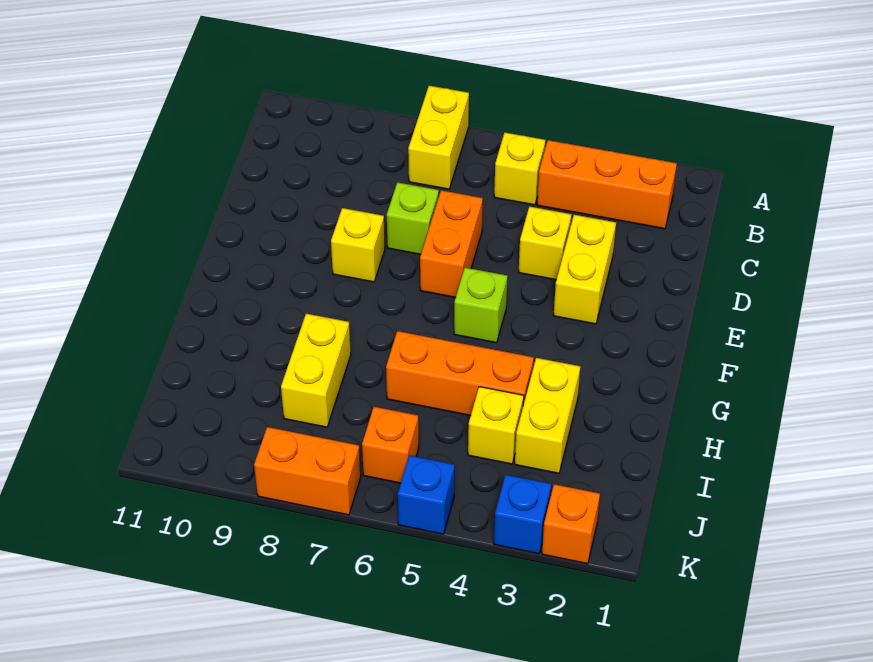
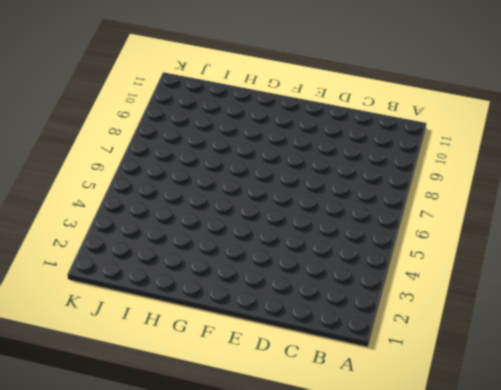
none -> yellow 1x2 brick [408,86,469,189]
none -> orange 1x3 brick [537,140,677,229]
none -> yellow 1x1 brick [494,133,546,205]

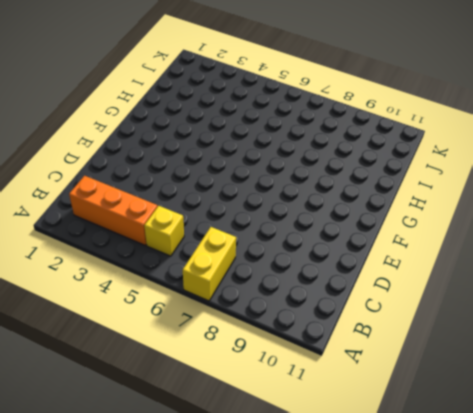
none -> yellow 1x2 brick [554,215,616,324]
none -> yellow 1x1 brick [519,207,572,280]
none -> orange 1x2 brick [420,190,483,298]

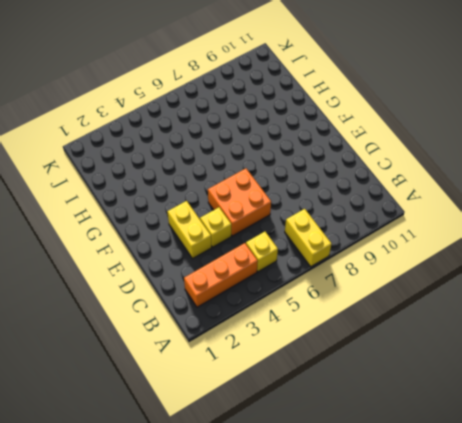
orange 2x2 brick [208,168,271,236] -> orange 1x2 brick [420,190,483,298]
none -> lime 1x1 brick [387,182,439,254]
none -> yellow 1x1 brick [331,208,385,282]
none -> lime 1x1 brick [454,268,508,343]

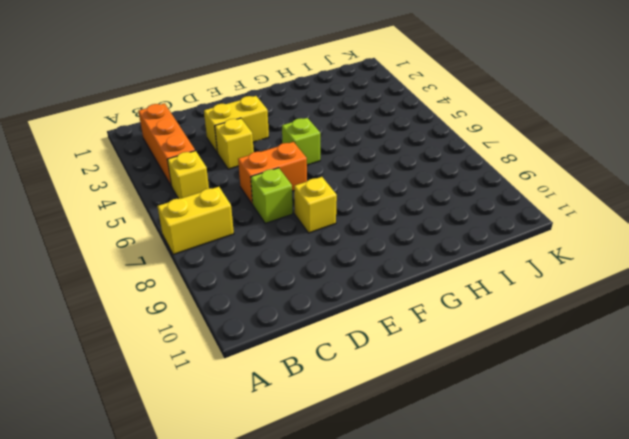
none -> yellow 1x2 brick [515,358,581,473]
none -> orange 1x3 brick [386,331,534,416]
none -> yellow 1x2 brick [281,314,351,427]

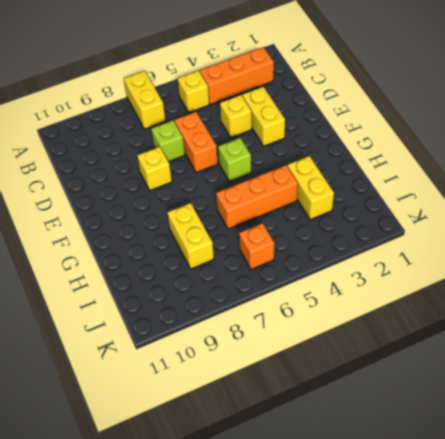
none -> yellow 1x1 brick [468,387,524,464]
none -> orange 1x1 brick [542,484,600,564]
none -> blue 1x1 brick [494,475,551,554]

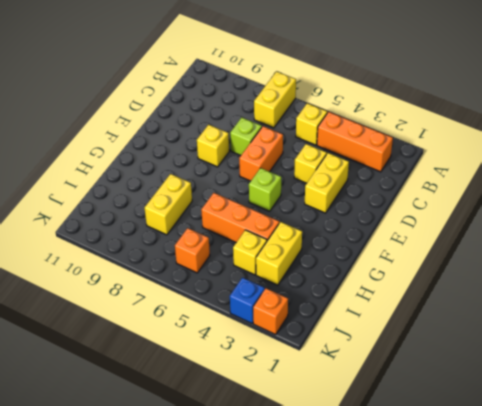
none -> blue 1x1 brick [398,455,455,534]
none -> orange 1x2 brick [254,427,361,515]

